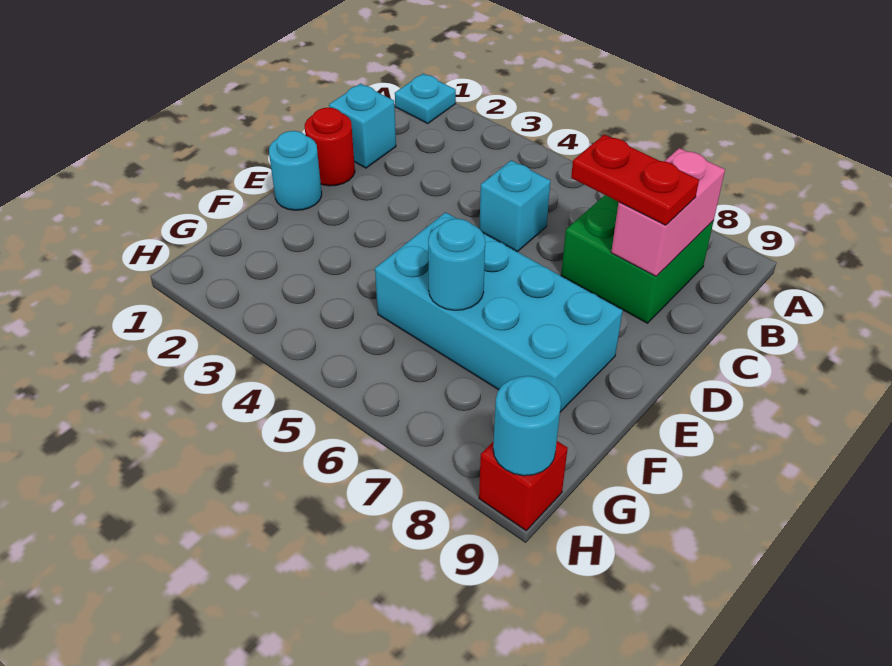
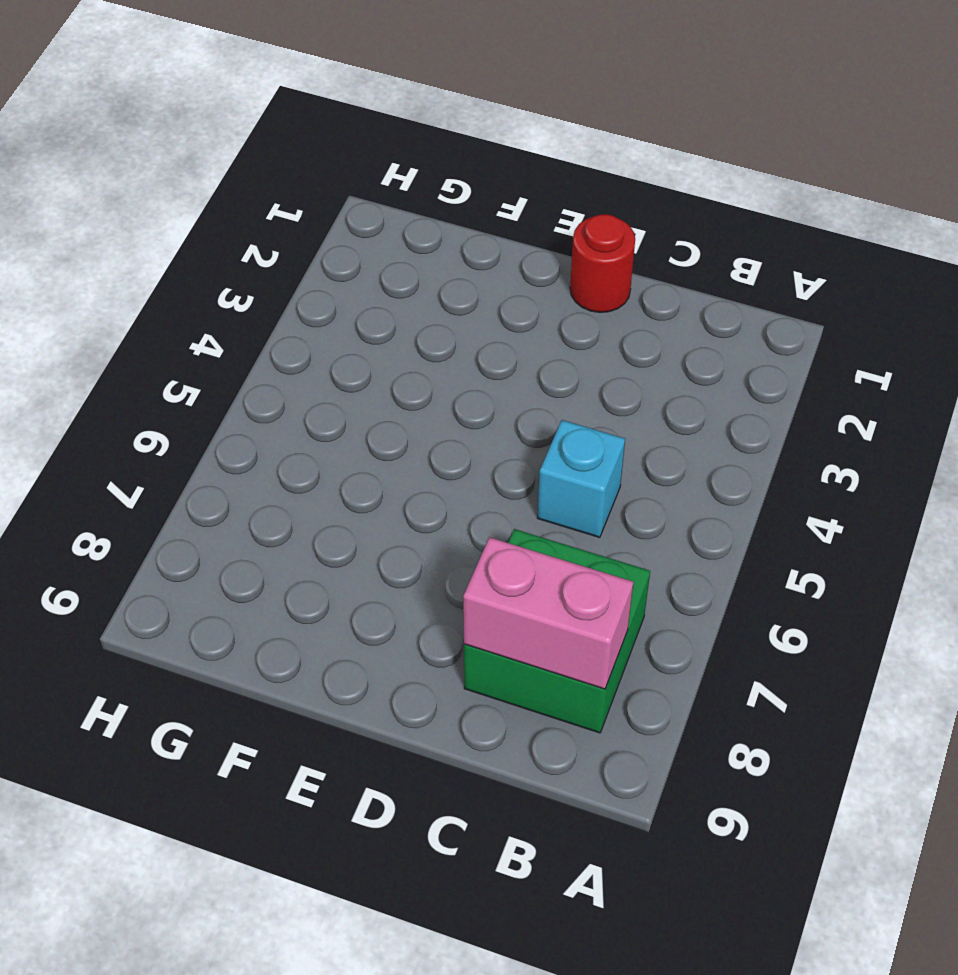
none -> cyan 1x1 plate [395,74,456,124]
none -> cyan 1x1 brick [329,84,396,168]
none -> cyan 1x1 round brick [269,131,322,210]

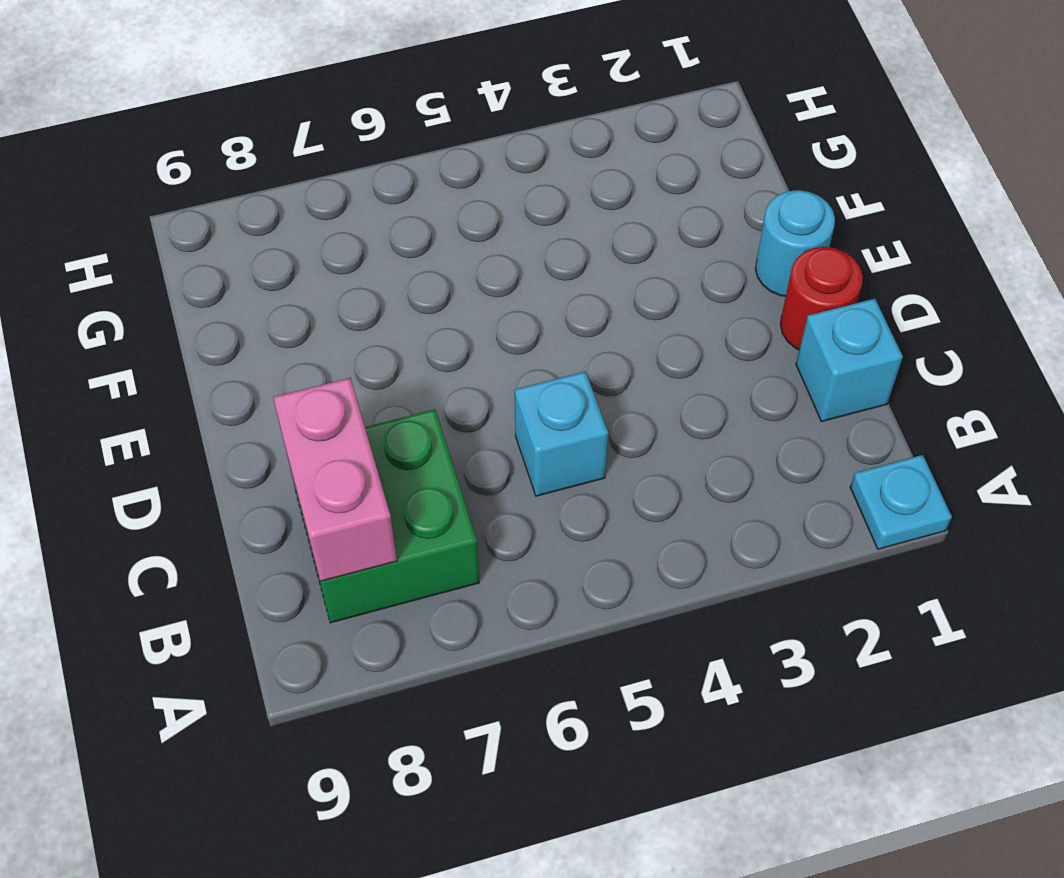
none -> cyan 2x4 brick [375,212,623,412]
none -> red 1x1 brick [479,441,568,531]
none -> cyan 1x1 round brick [428,219,485,310]

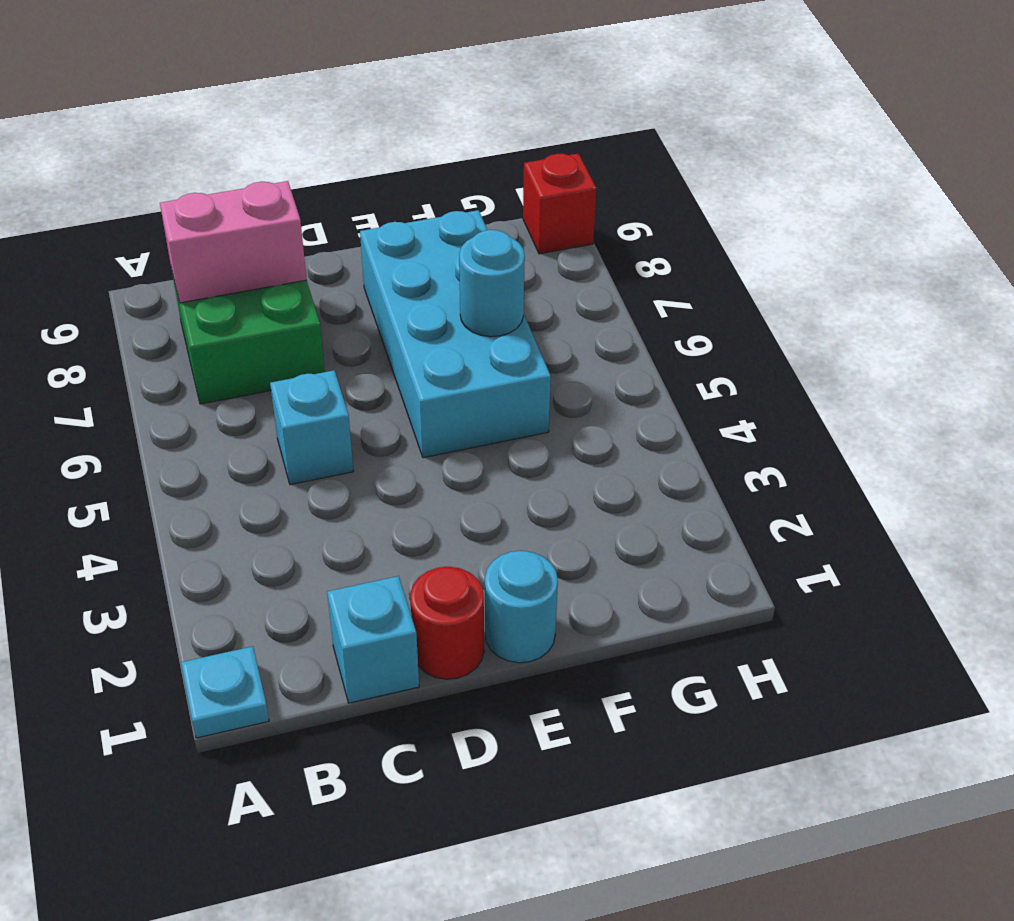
none -> cyan 1x1 round brick [493,376,561,476]
none -> red 1x2 plate [571,135,699,225]

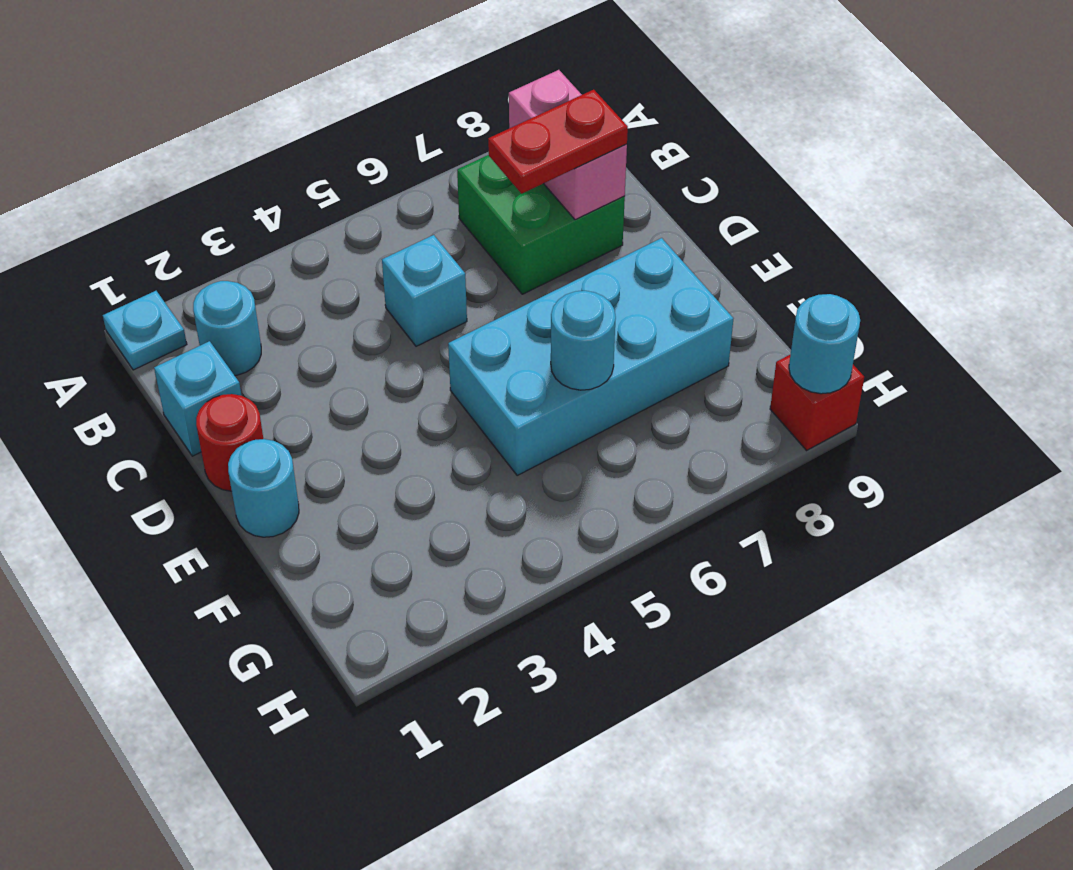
cyan 1x1 round brick [193,281,261,376] -> none

